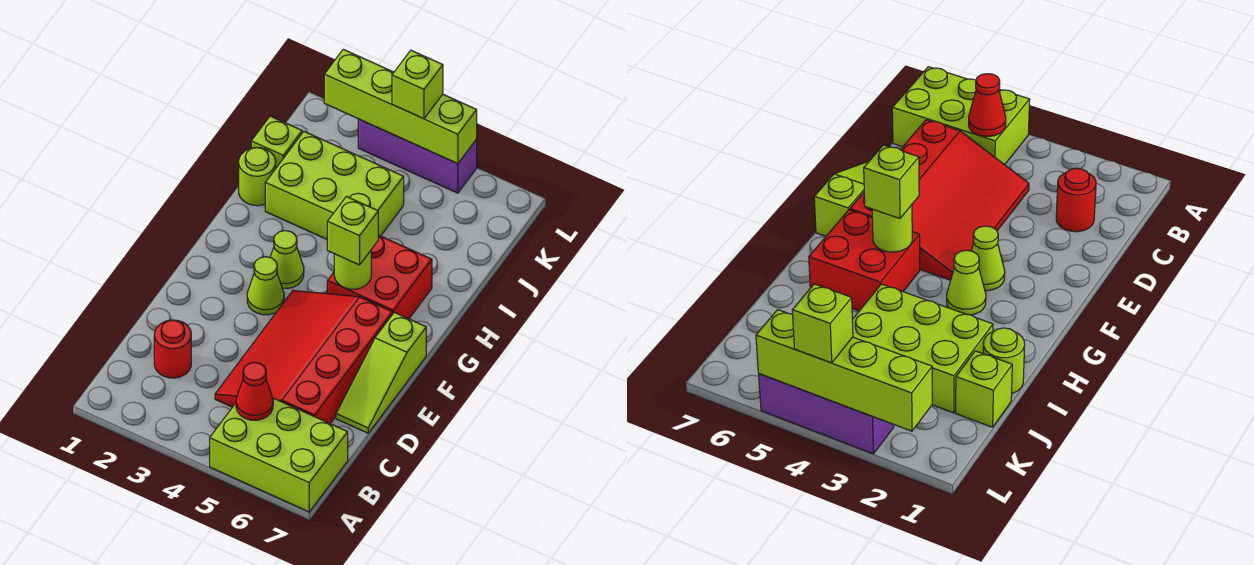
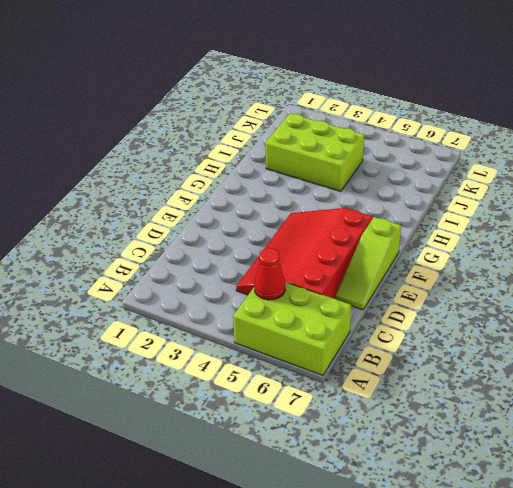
none -> red 1x1 round brick [154,320,191,378]
none -> lime 1x1 cone [247,257,284,315]
none -> lime 1x1 cone [270,231,304,288]

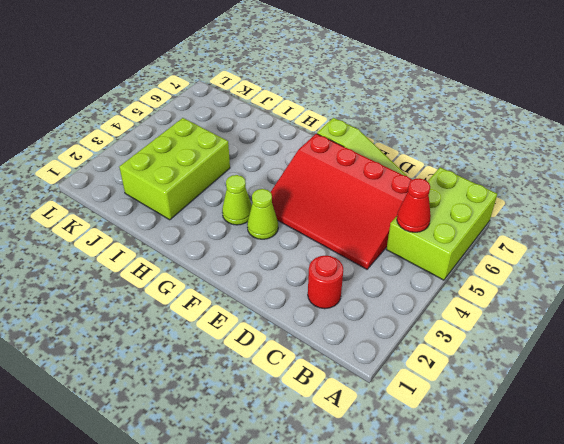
none -> red 2x2 brick [327,235,432,319]
none -> lime 1x1 round brick [239,148,276,206]
none -> lime 1x1 brick [251,116,302,168]

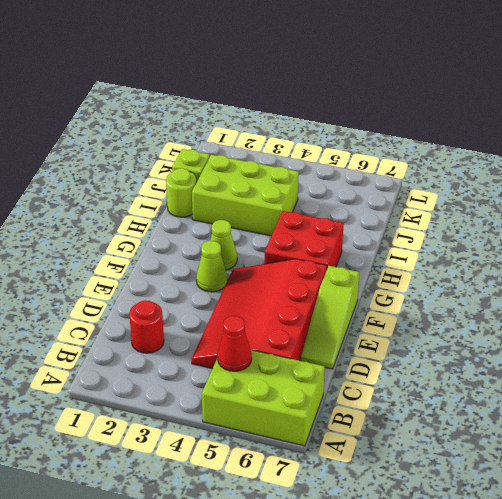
none -> purple 1x3 brick [358,119,477,193]
none -> lime 1x1 round brick [334,251,371,289]
none -> lime 1x4 brick [324,49,477,164]

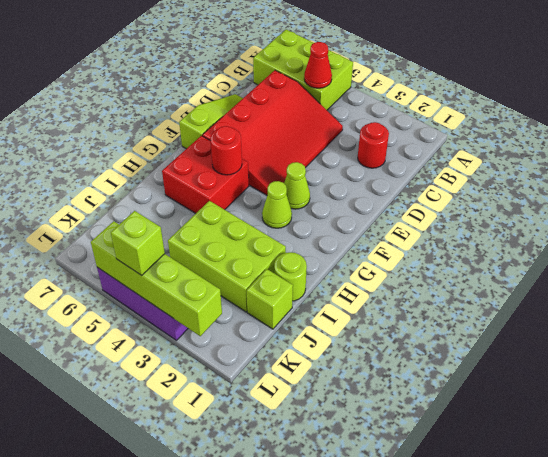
red 1x1 round brick [210,126,242,175] -> lime 1x1 round brick [334,251,371,289]
none -> lime 1x1 brick [327,196,378,265]

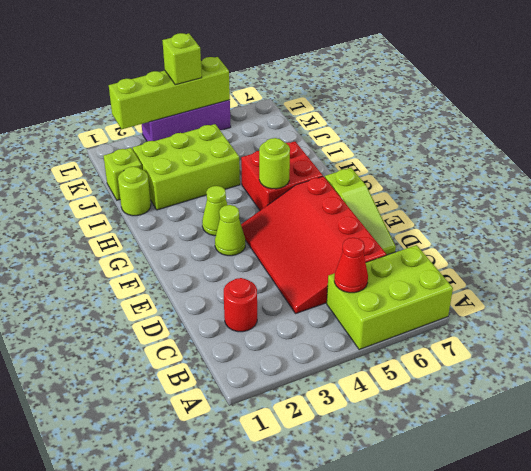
none -> lime 1x1 brick [327,196,378,265]

